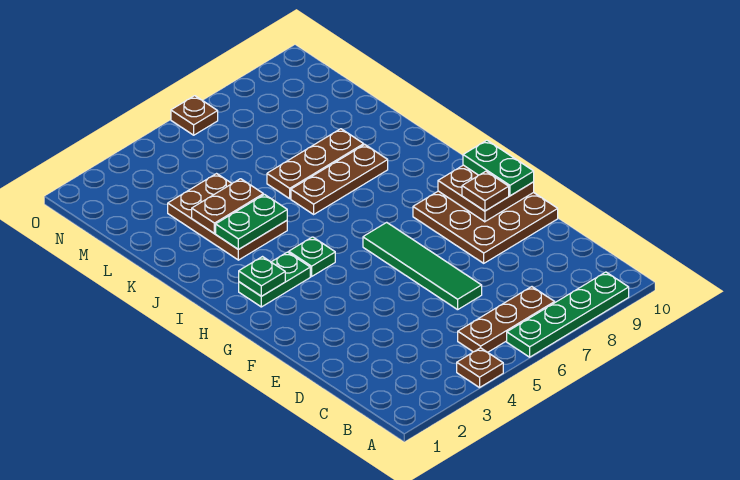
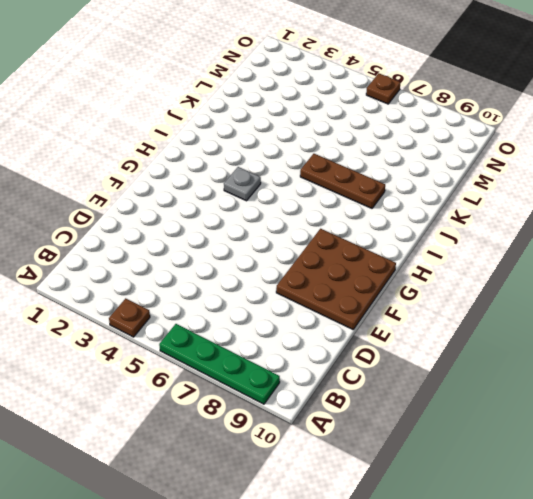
grey 1x1 plate [224,167,261,201] -> green 1x1 plate [289,237,335,277]
none -> brown 1x3 plate [458,287,555,352]
none -> green 1x4 tile [363,222,482,310]
none -> green 1x2 plate [239,252,310,307]

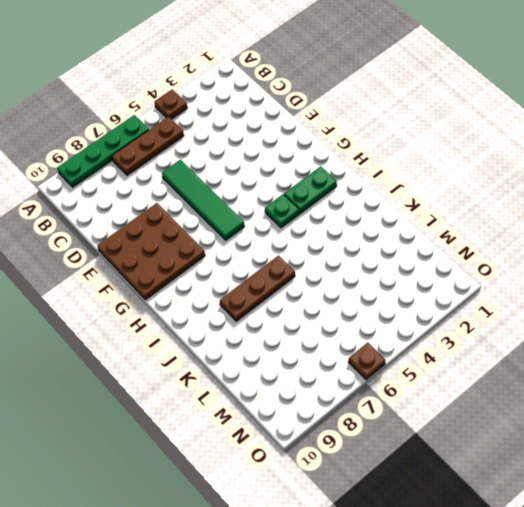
none -> brown 2x3 plate [168,174,287,260]
none -> brown 1x3 plate [267,129,364,199]
none -> brown 2x2 plate [438,165,534,222]

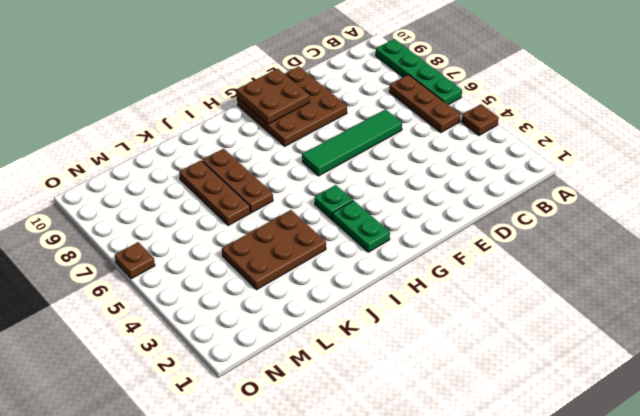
none -> green 1x1 plate [239,257,285,296]
none -> green 1x2 plate [216,195,287,250]
none -> brown 1x2 plate [192,179,263,233]

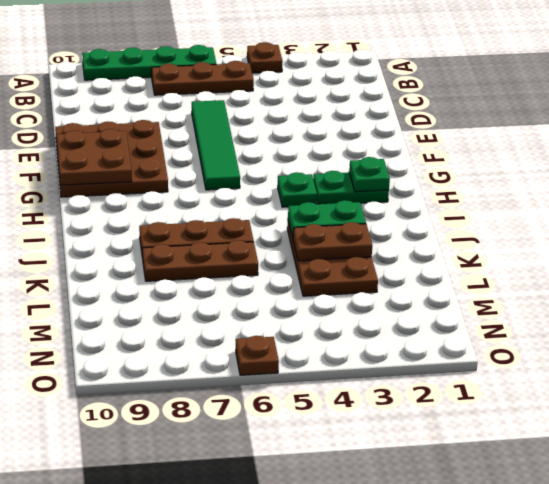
none -> brown 1x1 plate [462,171,509,211]
none -> green 1x2 plate [463,140,534,196]

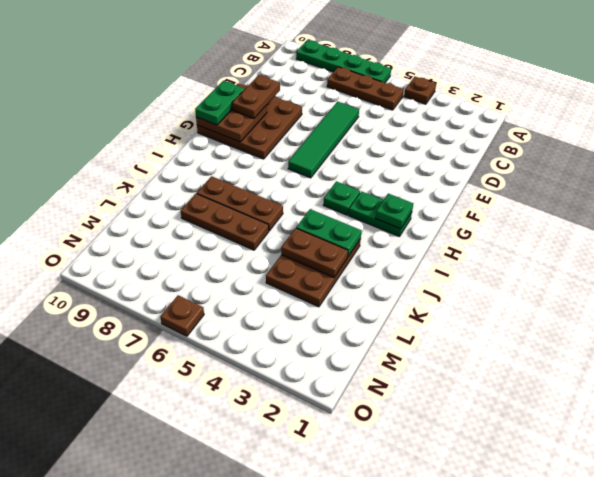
brown 1x2 plate [232,75,280,119] -> brown 1x1 plate [462,171,509,211]

